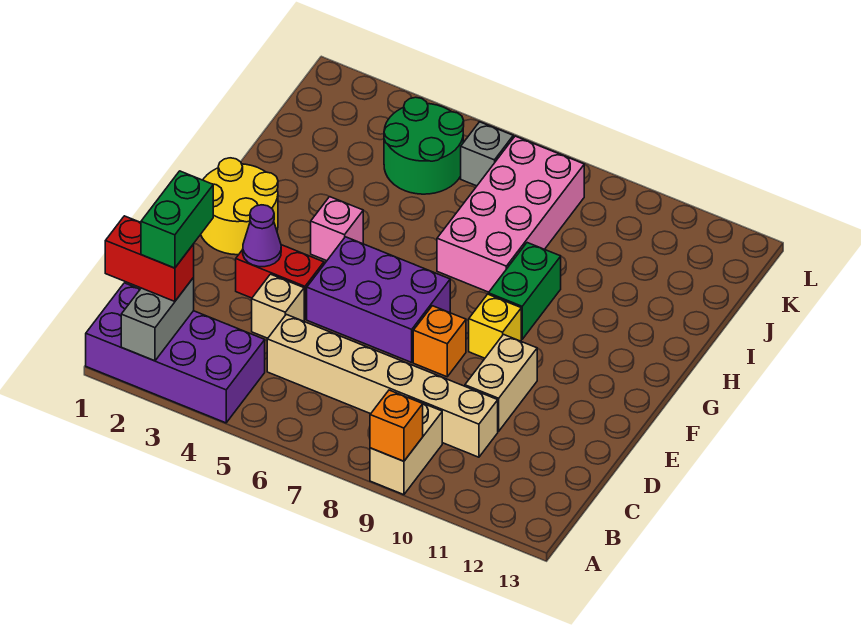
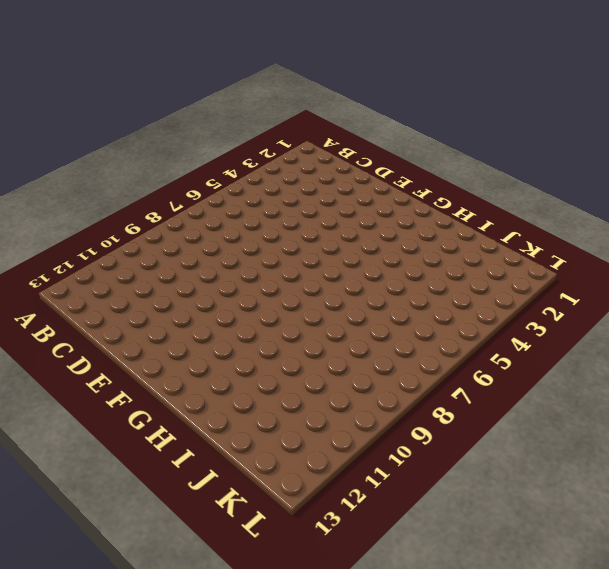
none -> purple 2x4 brick [86,283,265,423]
none -> tan 1x2 brick [370,398,442,495]
none -> tan 1x6 brick [267,314,498,457]

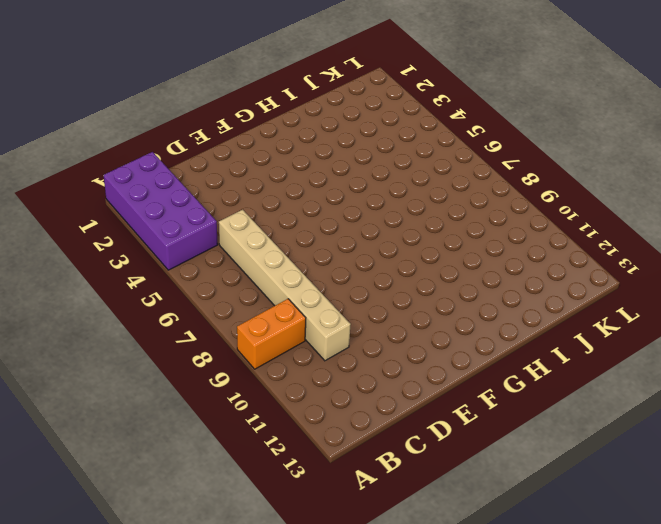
orange 1x2 brick [237,299,306,369] -> tan 1x2 brick [370,398,442,495]
none -> tan 1x1 brick [252,274,304,338]
none -> tan 1x2 brick [465,335,537,431]
none -> red 1x2 brick [236,245,324,319]

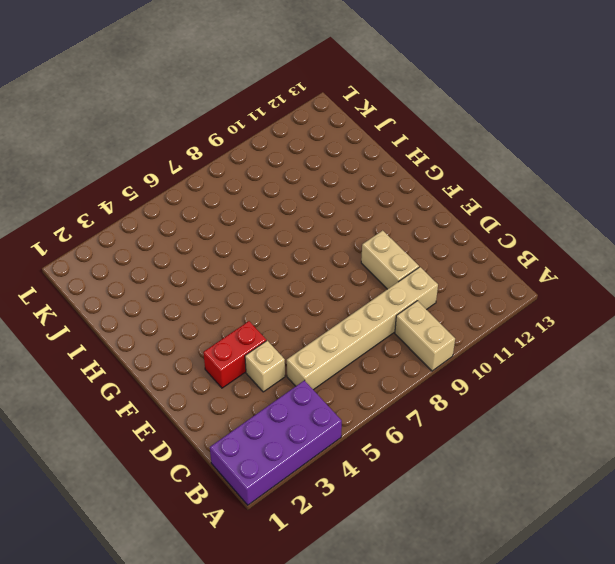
none -> purple 2x3 brick [307,237,450,362]
none -> orange 1x1 brick [413,306,466,377]
none -> yellow 2x2 round brick [201,158,278,255]

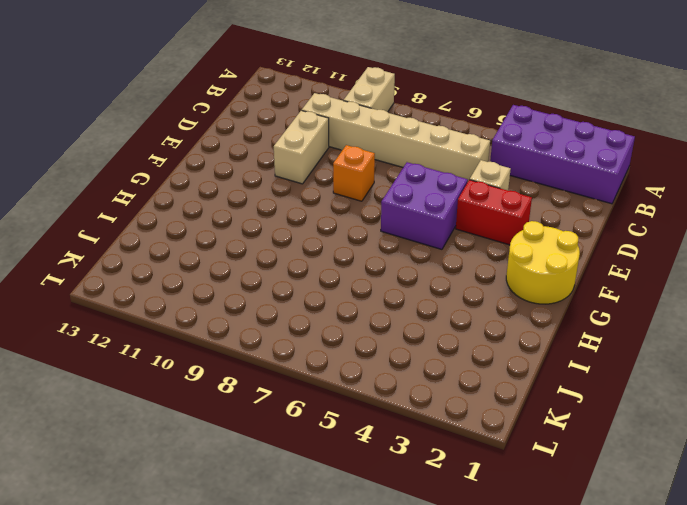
purple 2x2 brick [381,162,468,249] -> purple 2x3 brick [307,237,450,362]
none -> yellow 1x1 brick [469,294,521,358]
none -> pink 1x1 brick [311,197,363,261]
none -> green 1x2 brick [488,243,561,339]

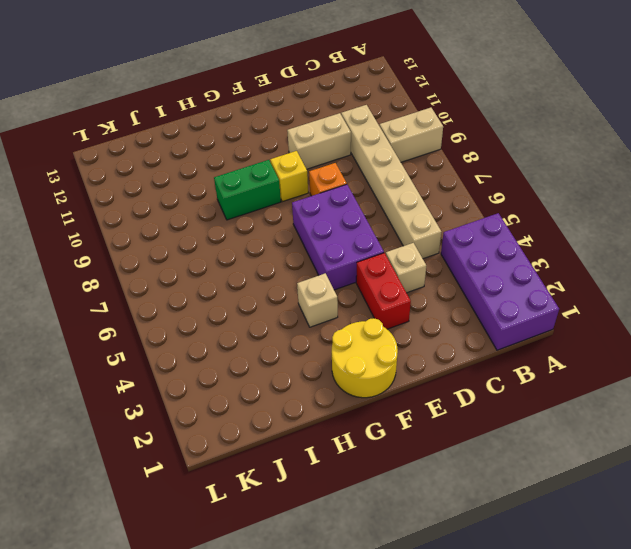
tan 1x1 brick [297,273,338,327] -> pink 1x1 brick [311,197,363,261]
none -> pink 2x4 brick [437,136,584,292]
none -> green 2x2 round brick [384,97,464,194]
none -> grey 1x1 brick [461,122,513,186]

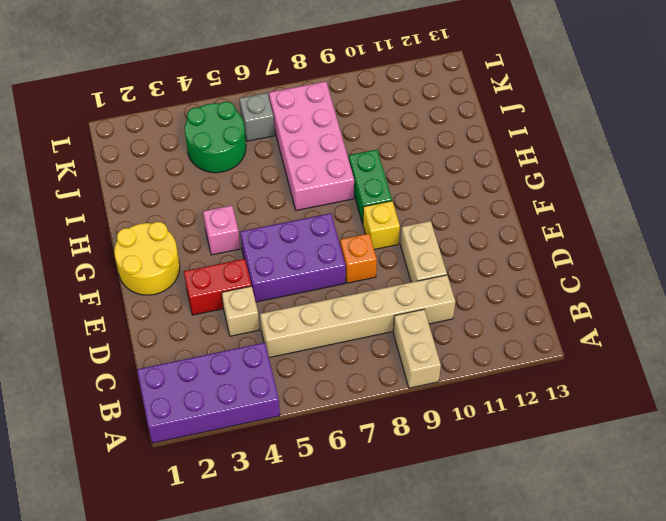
none -> grey 1x2 brick [121,278,194,361]
none -> orange 1x1 brick [370,390,423,461]
none -> purple 1x1 cone [243,205,281,267]

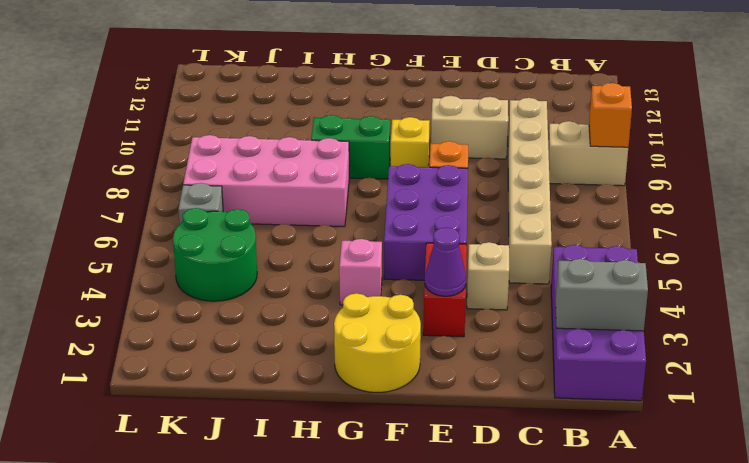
none -> red 1x2 brick [105,216,194,301]
none -> green 1x2 brick [141,171,213,268]

